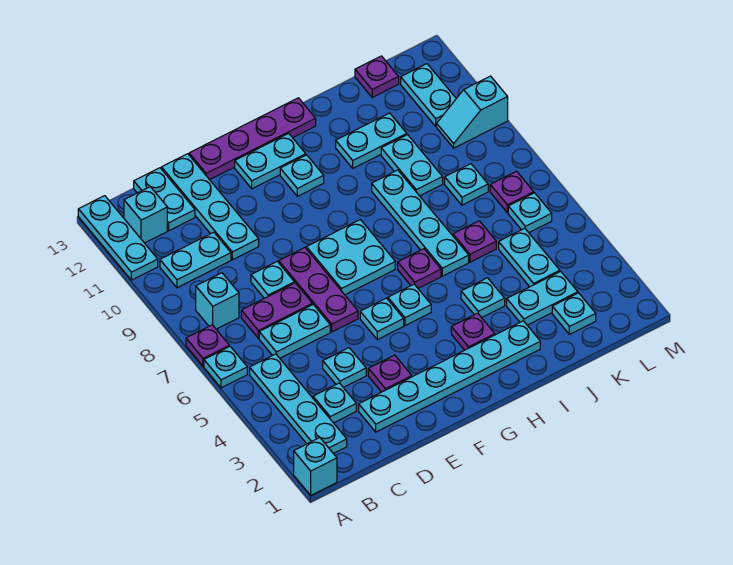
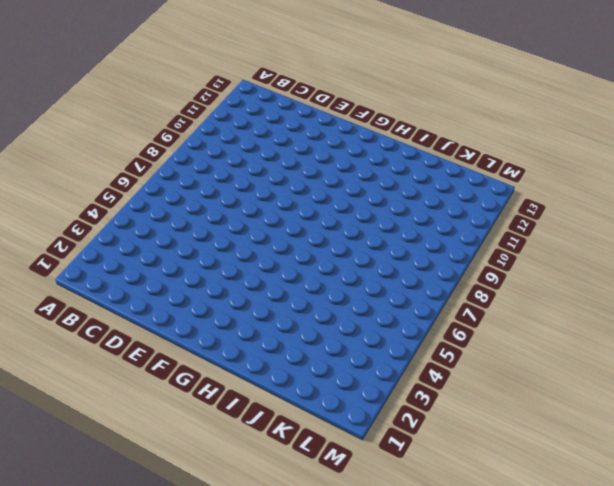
none -> cyan 1x1 brick [294,438,337,495]
none -> cyan 1x1 plate [204,346,247,388]
none -> purple 1x1 plate [186,325,229,366]
none -> cyan 1x3 plate [78,196,158,280]

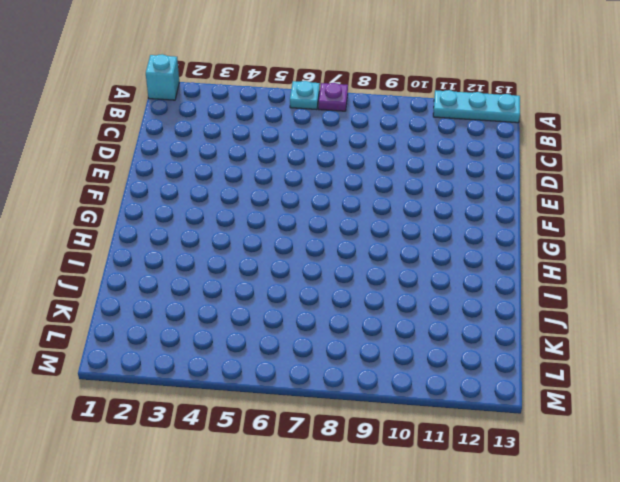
none -> cyan 1x4 plate [250,354,347,454]
none -> cyan 1x1 brick [196,273,239,329]
none -> cyan 1x2 plate [160,232,231,288]
none -> cyan 1x1 brick [124,187,167,243]

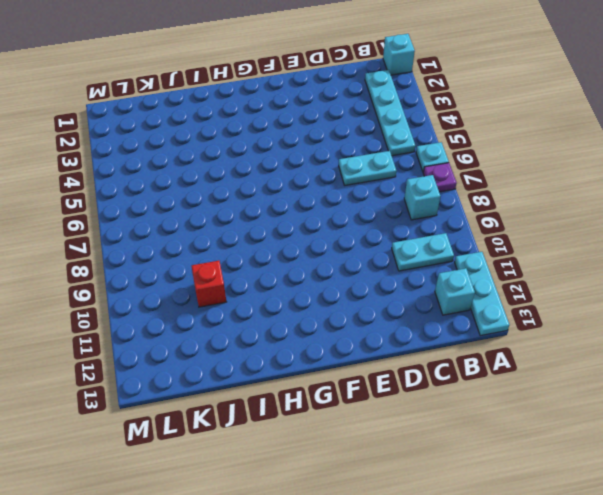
red 1x1 brick [192,261,226,307] -> cyan 1x2 plate [381,135,443,196]
none -> cyan 1x1 plate [313,383,356,423]
none -> purple 1x2 plate [241,283,312,338]
none -> cyan 1x2 plate [134,168,195,231]
none -> cyan 1x6 plate [359,321,540,432]

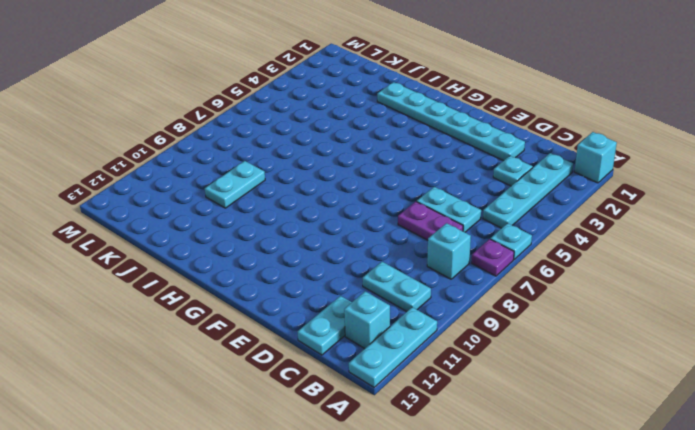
none -> cyan 1x1 plate [323,348,366,387]
none -> cyan 1x1 plate [251,261,295,298]
none -> cyan 1x4 plate [161,154,259,260]
none -> purple 1x1 plate [368,355,412,392]

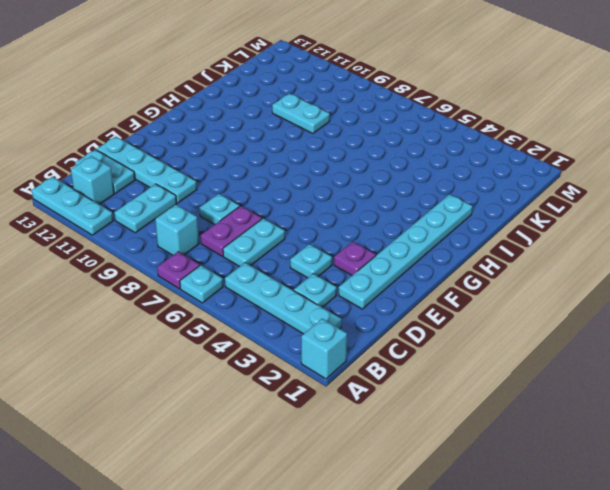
none -> purple 1x3 plate [279,248,358,332]
none -> purple 1x4 plate [189,98,316,180]
none -> cyan 1x1 plate [360,298,404,340]
none -> cyan 2x2 plate [306,220,395,295]

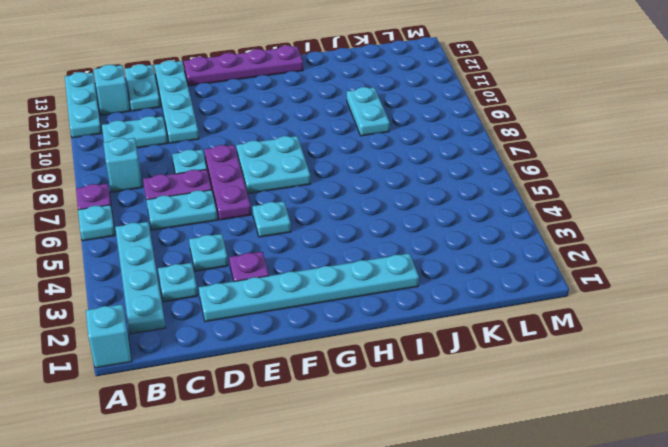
none -> cyan 1x2 plate [235,133,306,189]
none -> cyan 1x1 plate [388,284,431,326]
none -> cyan 1x1 plate [280,155,324,196]
none -> purple 1x1 plate [451,313,495,350]

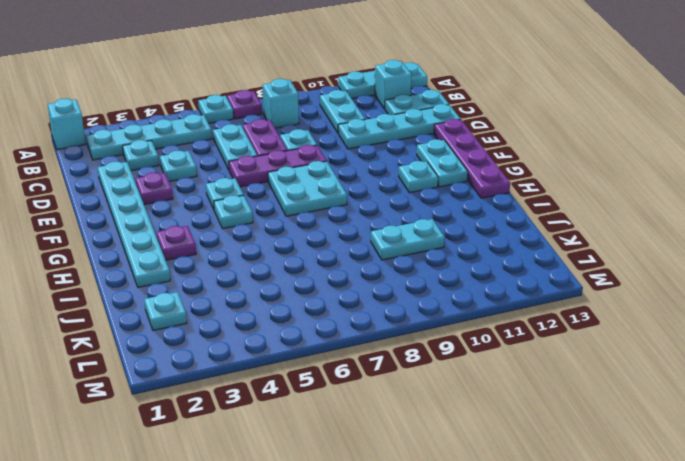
none -> purple 1x1 plate [398,249,441,288]
none -> cyan 1x1 plate [461,278,505,318]
none -> cyan 1x4 plate [372,170,469,276]
none -> cyan 1x2 plate [336,113,407,168]

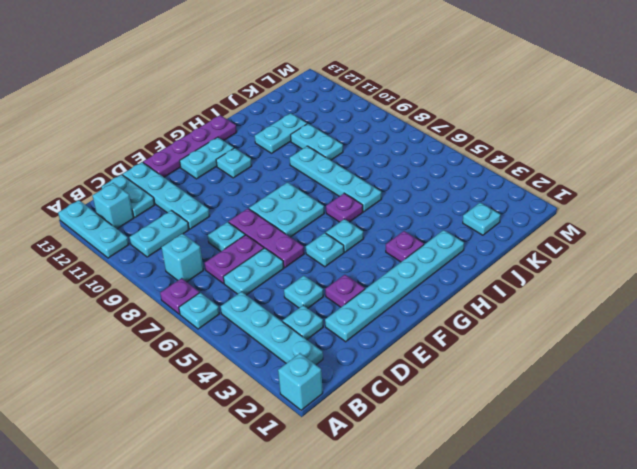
none -> cyan 1x1 plate [461,278,505,318]
none -> cyan 1x2 plate [507,271,578,325]
none -> purple 1x1 plate [453,221,496,262]
none -> cyan 1x2 plate [499,228,560,287]

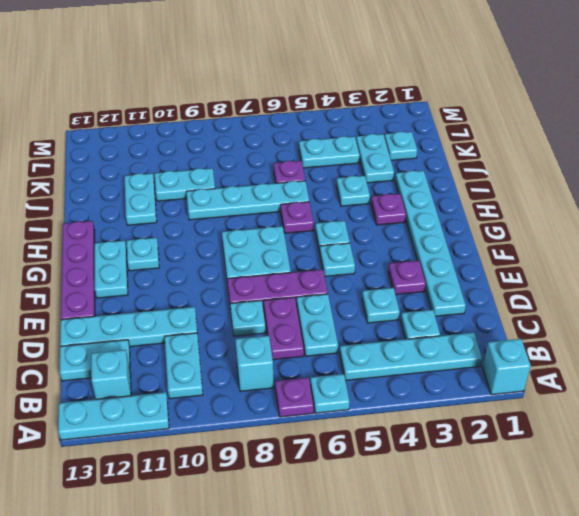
none -> cyan 1x1 plate [445,164,488,205]
none -> purple 1x1 plate [355,56,399,97]
none -> cyan 1x1 plate [508,193,552,233]
none -> purple 1x1 plate [490,171,534,213]

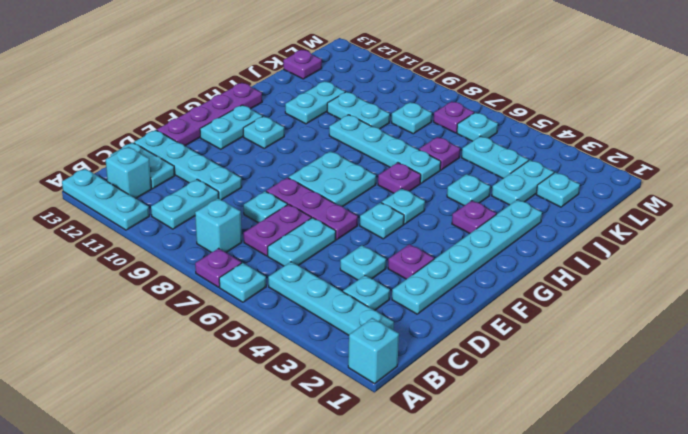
none -> cyan 1x2 slope [437,76,508,148]
none -> cyan 1x2 plate [401,64,456,126]

